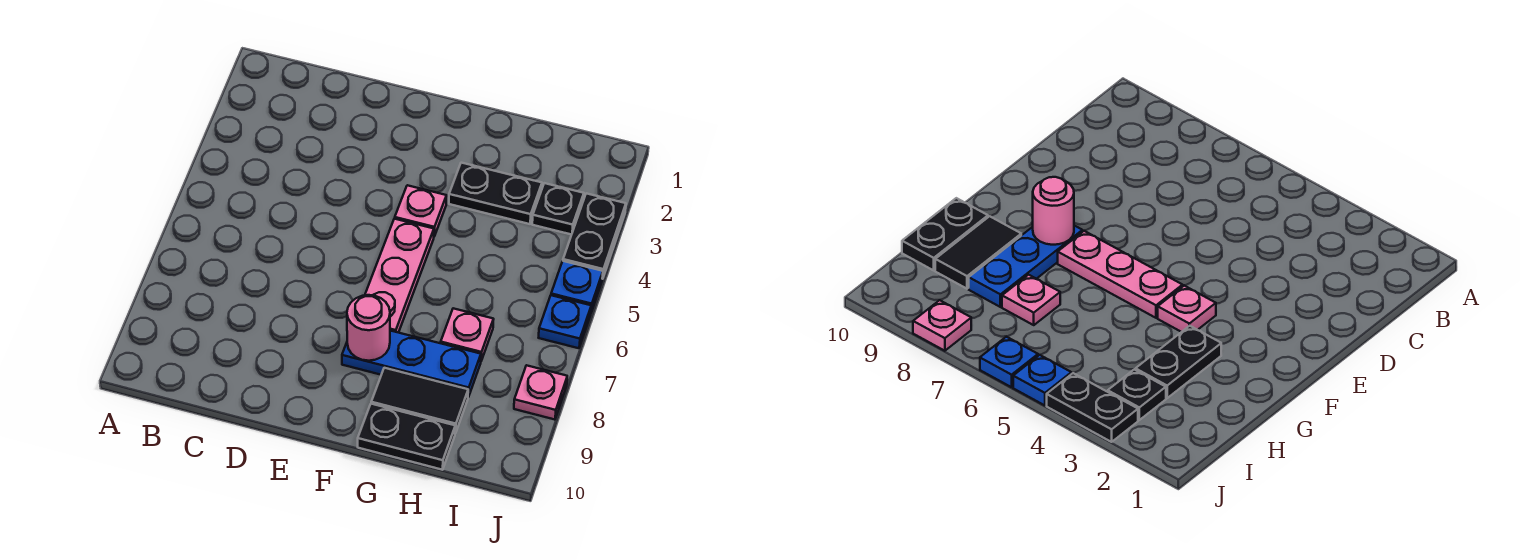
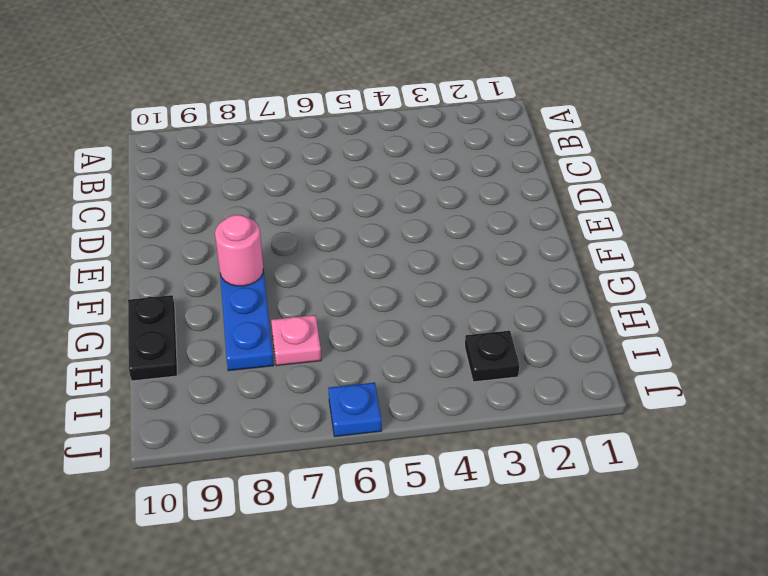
none -> pink 1x1 plate [395,185,447,236]
none -> pink 1x3 plate [365,219,434,333]
none -> black 1x2 plate [449,163,542,224]

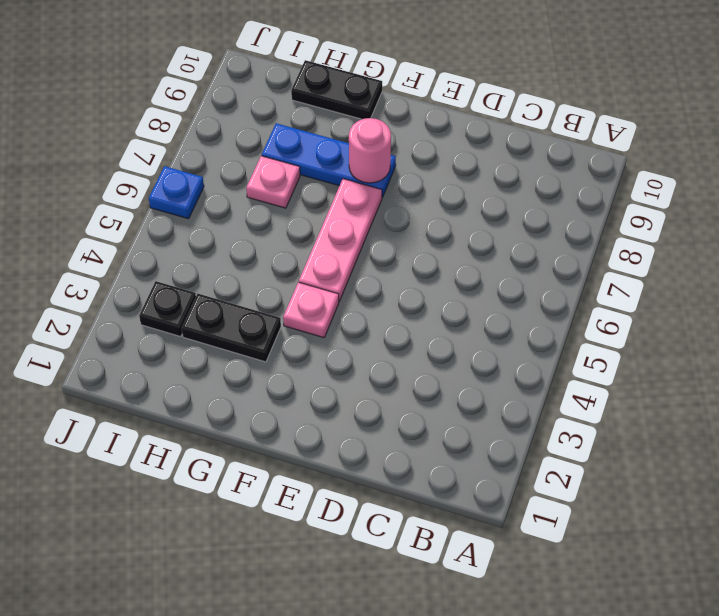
none -> black 1x2 tile [371,368,468,433]
none -> black 1x2 plate [563,193,626,279]
none -> blue 1x1 plate [551,261,603,312]

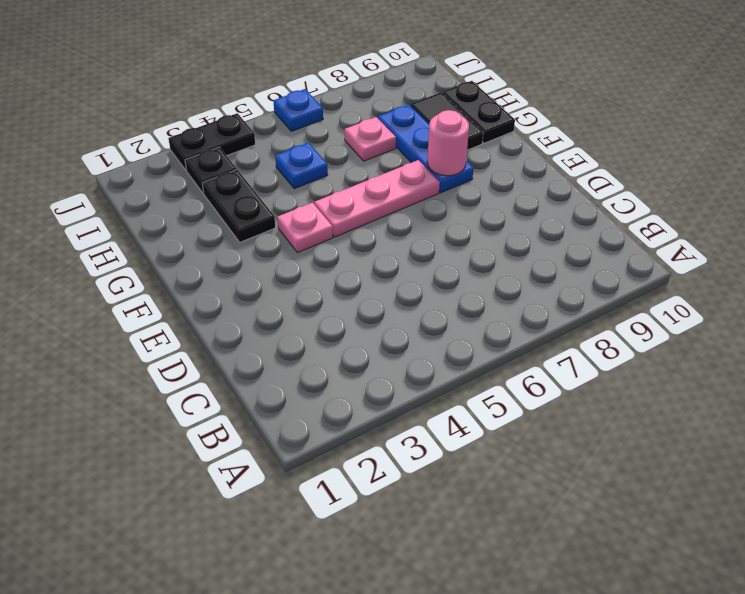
blue 1x1 plate [275,143,328,189] -> blue 1x1 plate moved to [551,261,603,312]
none -> pink 1x1 plate [514,365,567,420]

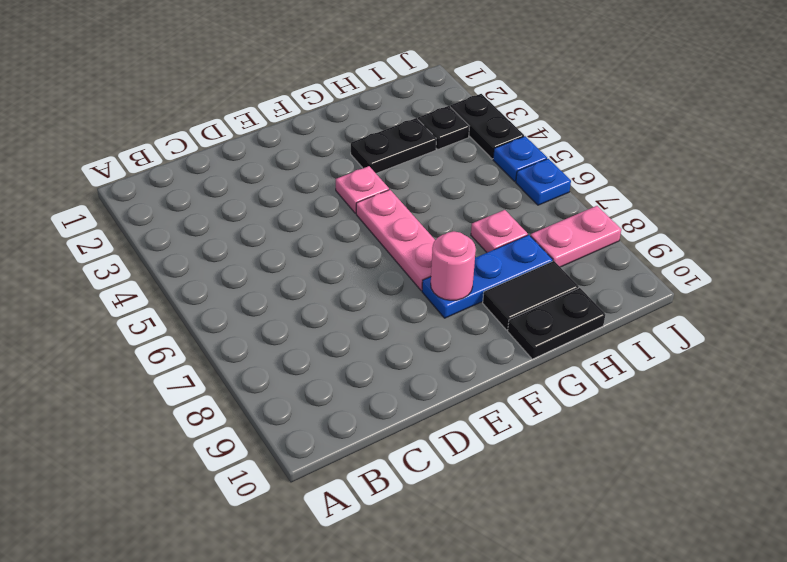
pink 1x2 plate [530,206,621,267] -> pink 1x1 plate [514,365,567,420]

